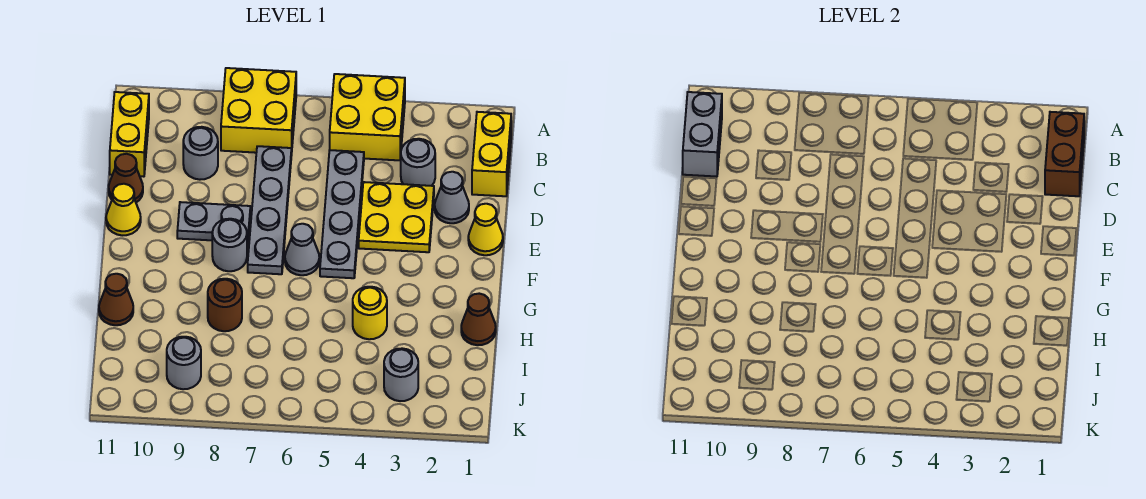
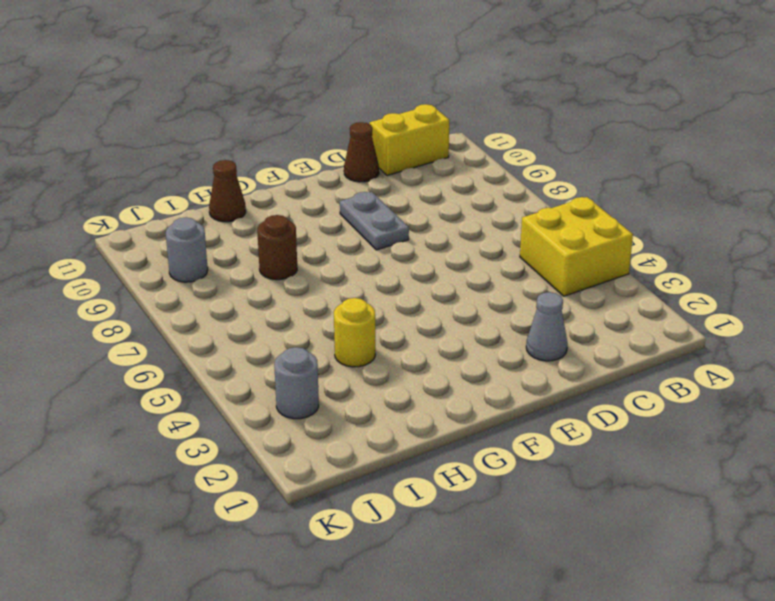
none -> yellow 2x2 brick [221,68,296,153]
none -> yellow 1x2 brick [472,112,511,196]
none -> grey 1x1 round brick [401,139,435,186]

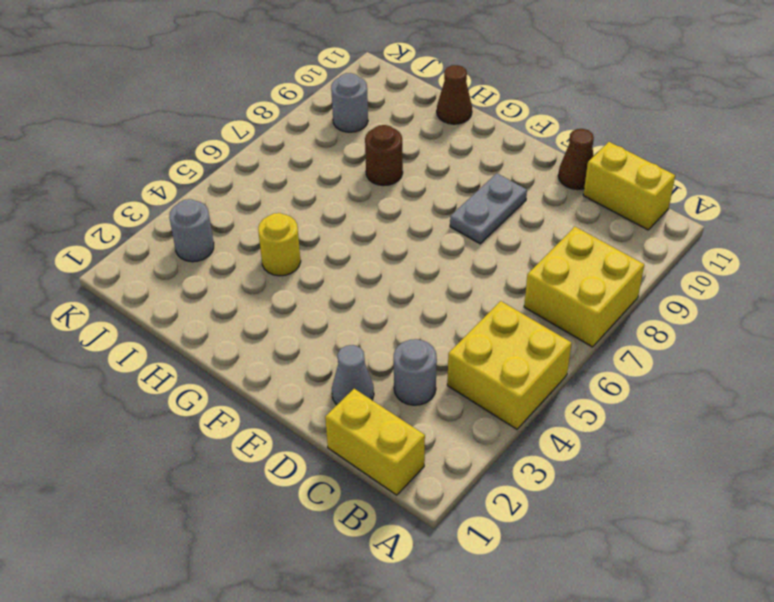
none -> grey 1x4 plate [320,150,364,278]
none -> grey 1x4 plate [248,146,292,274]
none -> grey 1x1 round brick [183,127,218,180]

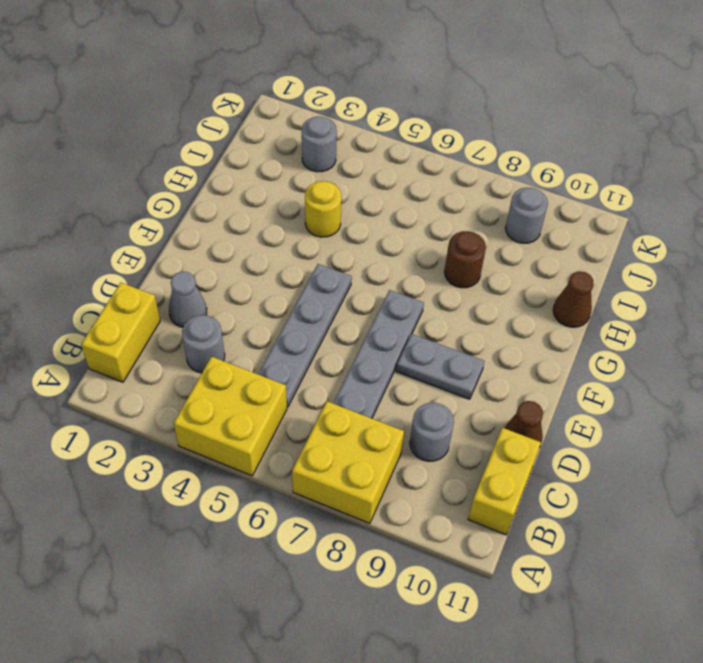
none -> yellow 2x2 plate [359,182,434,252]
none -> yellow 1x1 cone [468,204,503,255]
none -> yellow 1x1 cone [106,184,141,236]

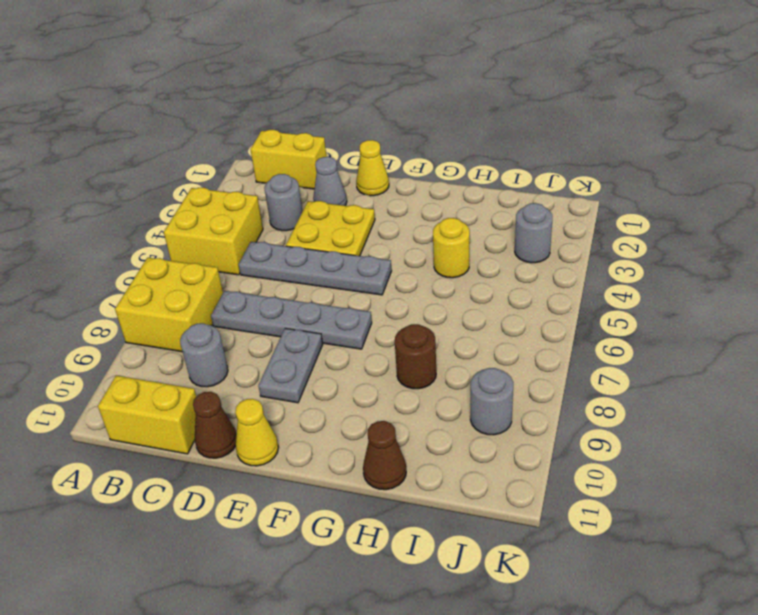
none -> grey 1x1 cone [285,224,319,275]
none -> grey 1x1 round brick [212,219,247,271]
none -> brown 1x1 cone [461,294,496,345]

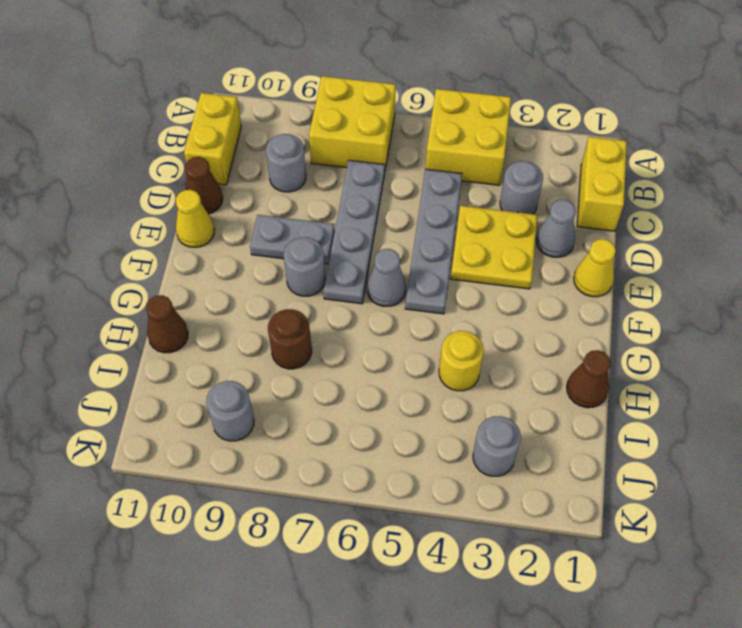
none -> brown 1x2 brick [1045,112,1084,196]
none -> grey 1x2 brick [683,92,722,177]

